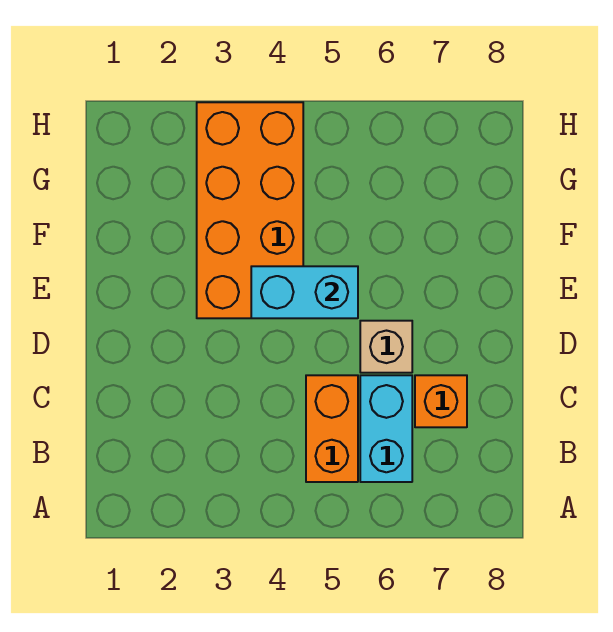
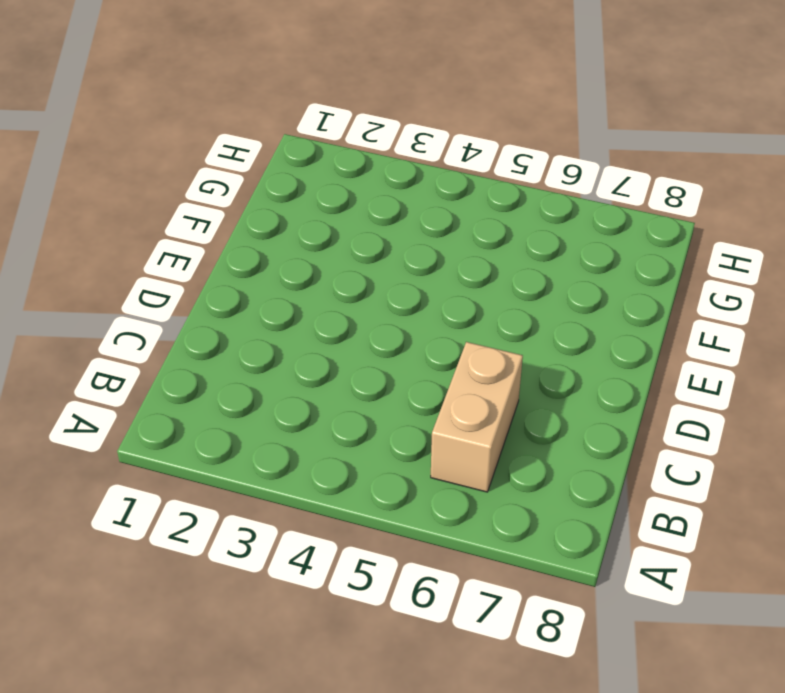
tan 1x2 brick [431,342,523,492] -> cyan 1x2 brick [360,375,412,482]
none -> orange 1x2 brick [306,375,358,482]
none -> orange 1x1 brick [415,375,467,427]

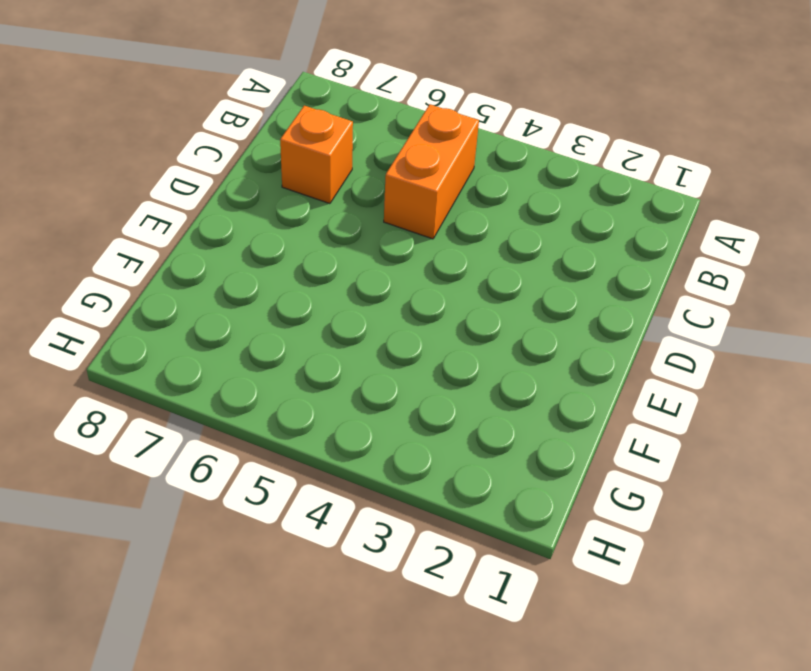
none -> cyan 1x2 brick [360,375,412,482]
none -> tan 1x1 brick [360,321,412,373]

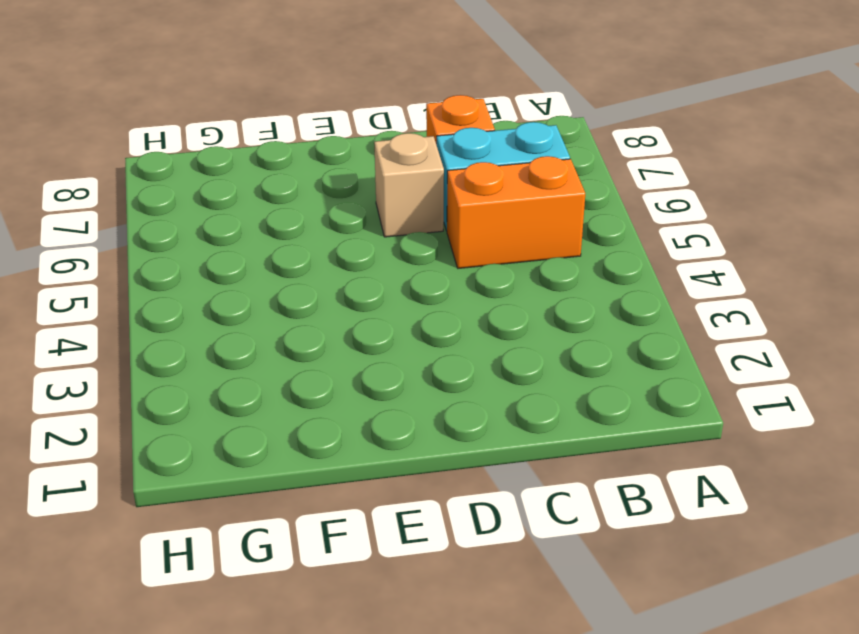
none -> orange 2x4 brick [197,102,303,318]
none -> cyan 1x2 brick [251,266,358,318]

